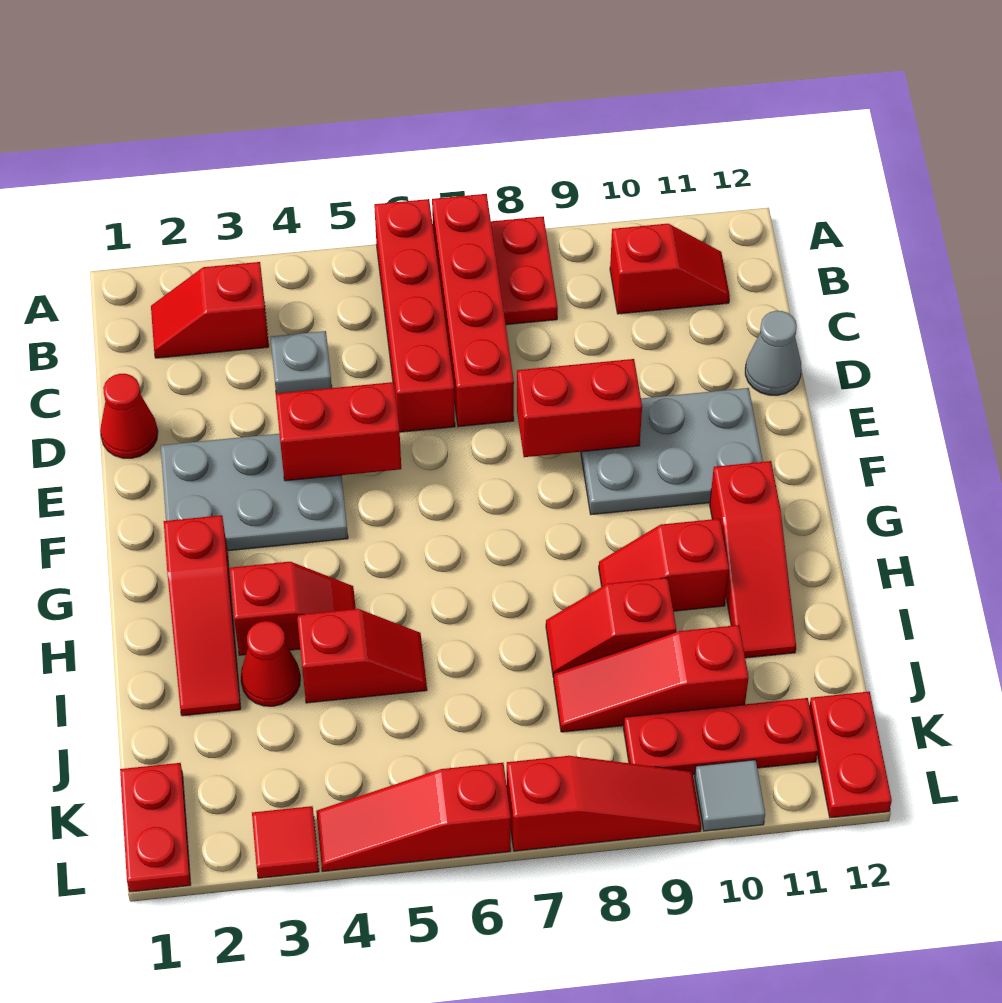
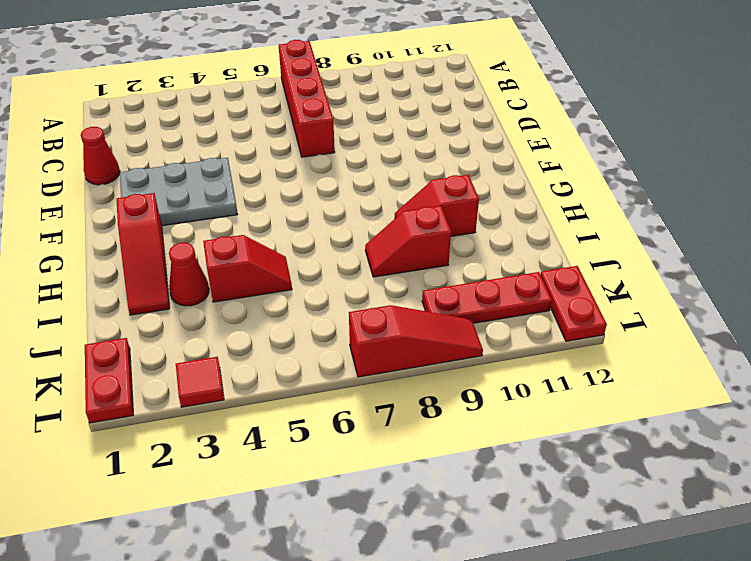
none -> red 1x4 brick [374,199,455,432]
none -> red 1x2 plate [491,216,558,325]
none -> red 1x2 slope [151,262,269,358]

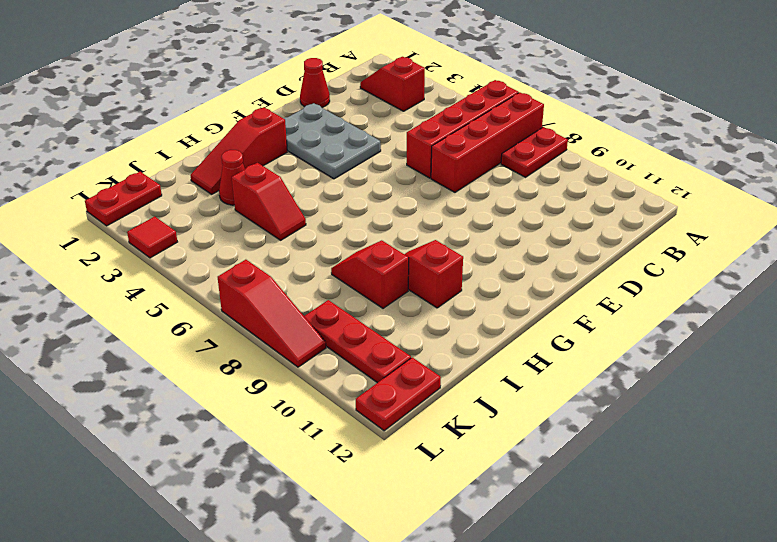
none -> red 1x2 slope [610,224,730,314]
none -> grey 1x1 plate [271,331,332,393]
none -> grey 1x1 cone [745,311,801,395]

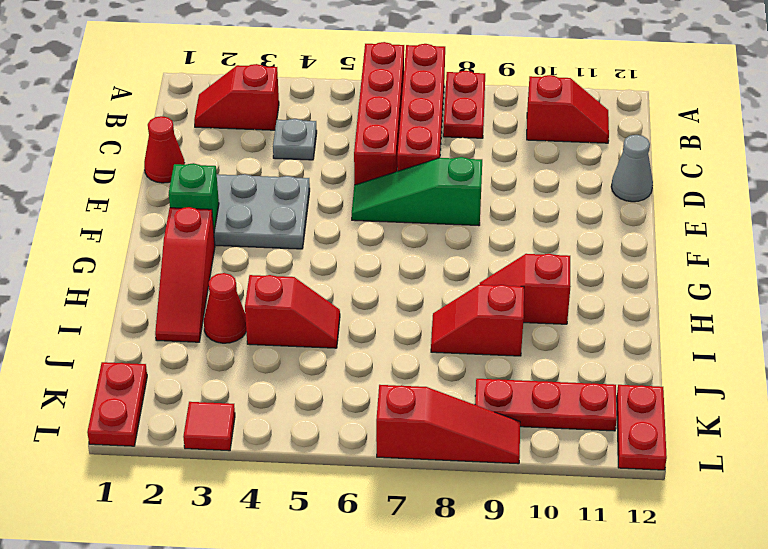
green 1x3 slope [352,157,482,226] -> none
green 1x1 brick [169,163,219,231] -> none
none -> grey 2x3 plate [581,388,763,515]
none -> red 1x3 slope [710,461,796,658]
none -> red 1x2 slope [230,562,356,655]

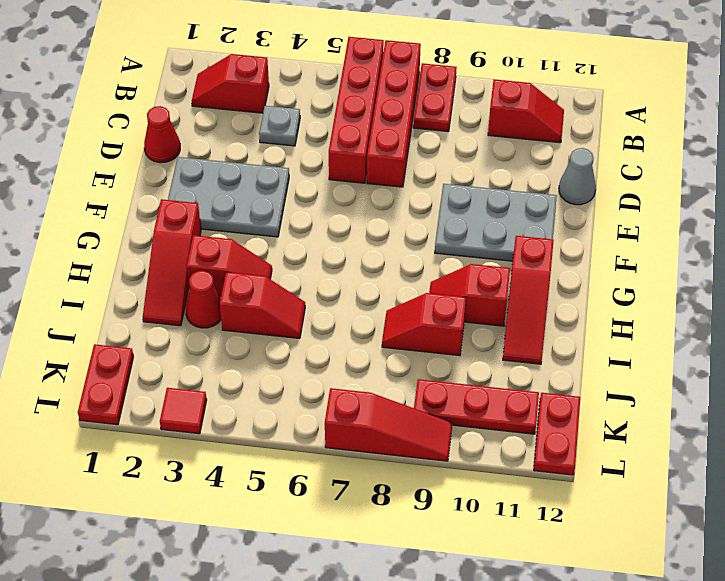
none -> red 1x3 slope [553,625,749,732]
none -> red 1x3 slope [316,763,511,872]
none -> grey 1x1 tile [695,760,765,831]

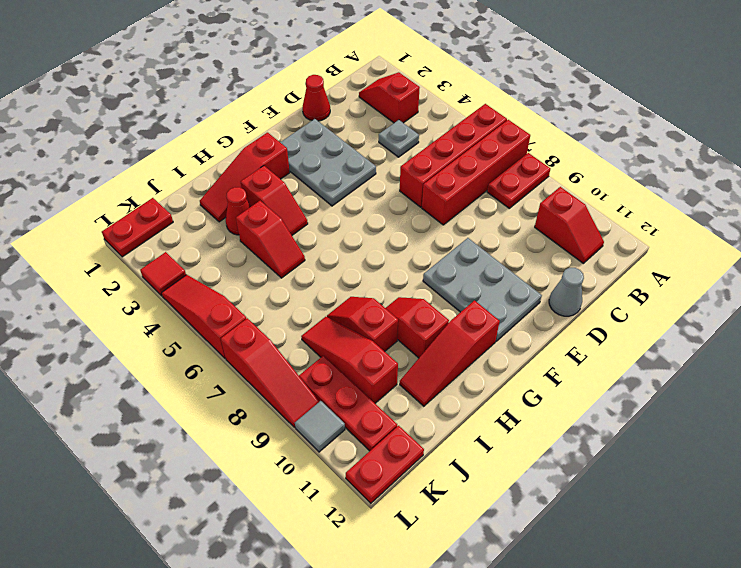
none -> red 1x2 brick [276,382,401,481]
none -> red 1x2 brick [517,359,642,457]

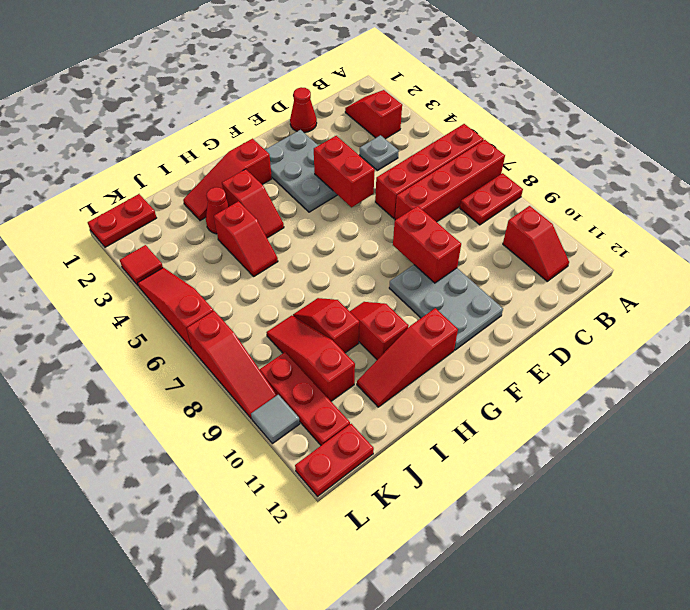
none -> grey 1x1 cone [745,311,801,395]

